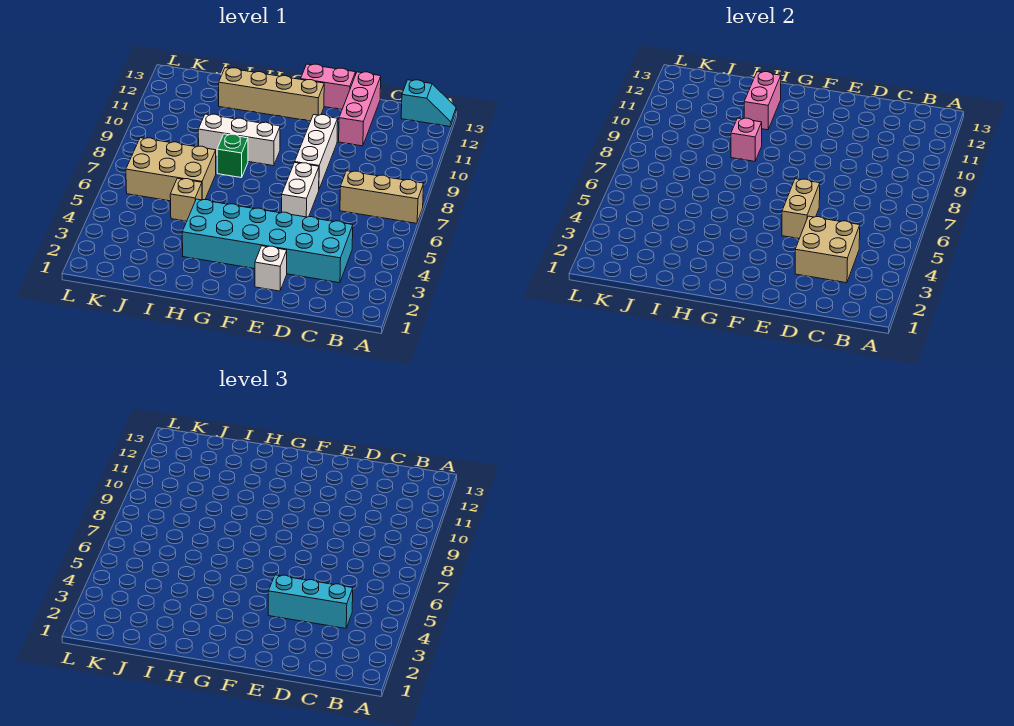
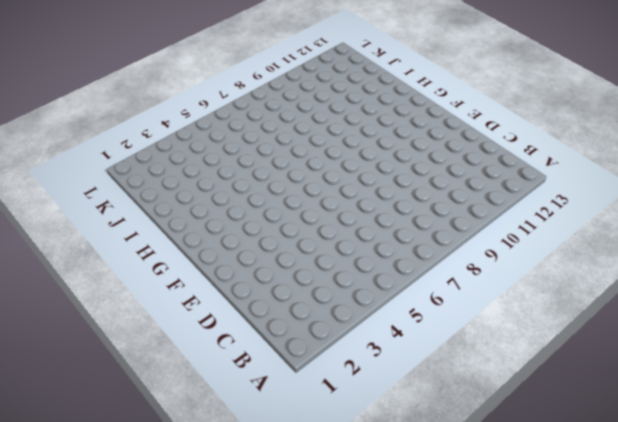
none -> tan 1x3 brick [340,171,424,223]
none -> cyan 1x2 slope [401,80,456,127]
none -> cyan 2x6 brick [182,199,353,283]

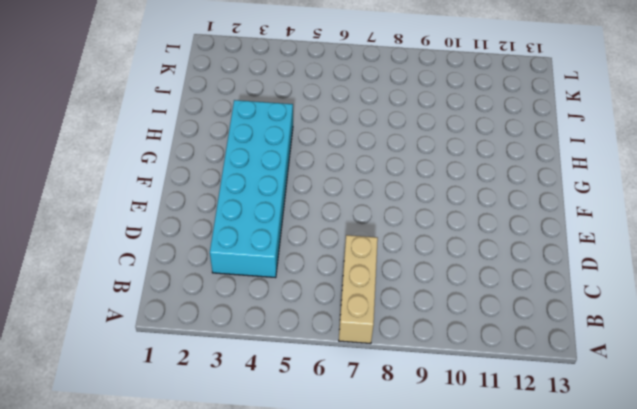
none -> cyan 1x2 slope [401,80,456,127]
none -> pink 1x3 brick [339,72,381,146]
none -> white 1x1 brick [255,246,287,291]

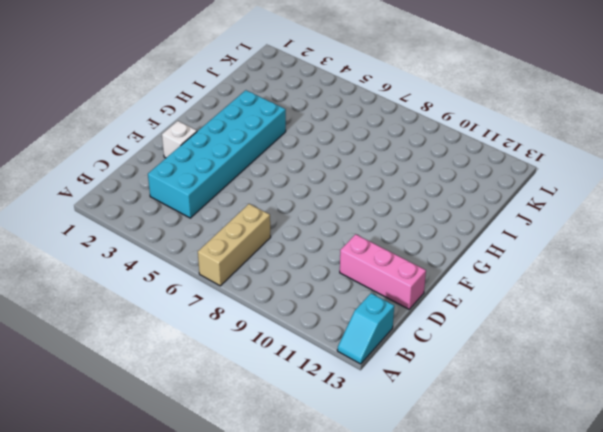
none -> white 1x2 brick [282,162,319,217]
none -> white 1x3 brick [295,115,338,189]
none -> pink 1x2 brick [301,64,356,109]

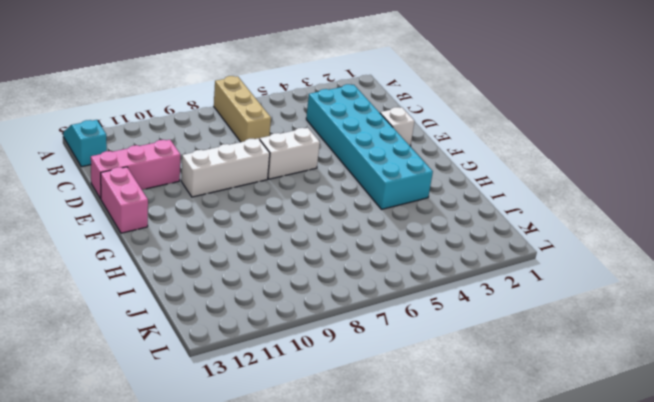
none -> tan 1x4 brick [219,68,324,121]
none -> white 1x3 brick [198,114,280,166]
none -> green 1x1 brick [217,134,248,178]

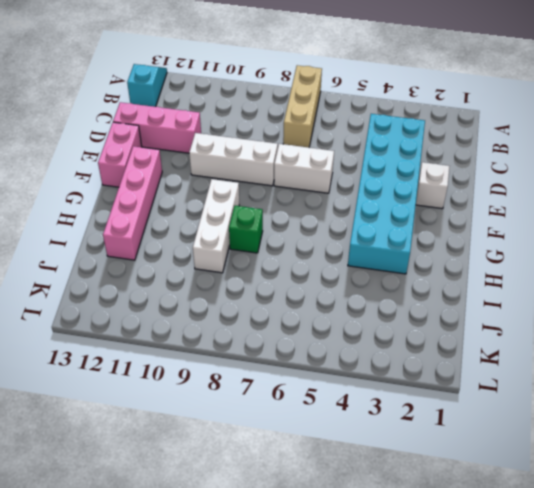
pink 1x4 brick [103,146,162,260] -> tan 1x4 brick [219,68,324,121]
none -> tan 1x1 brick [170,178,202,221]
none -> tan 2x3 brick [126,138,216,201]
none -> tan 2x2 brick [795,216,860,283]

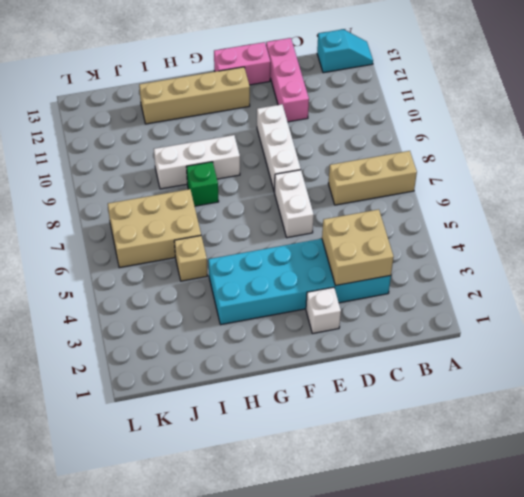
none -> tan 1x2 brick [782,179,820,239]
none -> pink 1x1 brick [731,118,762,161]
none -> pink 1x2 brick [744,72,781,130]

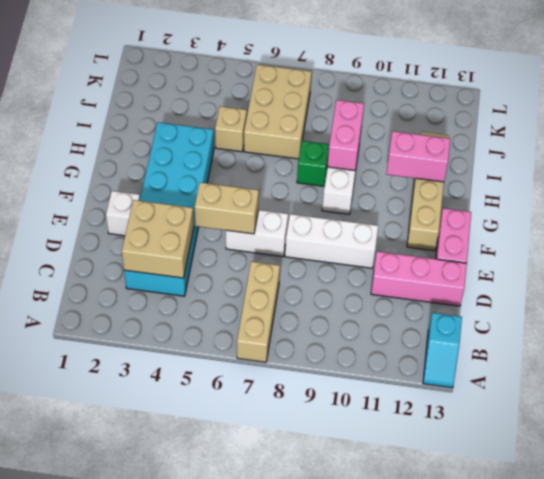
pink 1x2 brick [327,100,364,170] -> pink 1x1 brick [731,118,762,161]
none -> cyan 1x3 brick [268,575,353,628]

